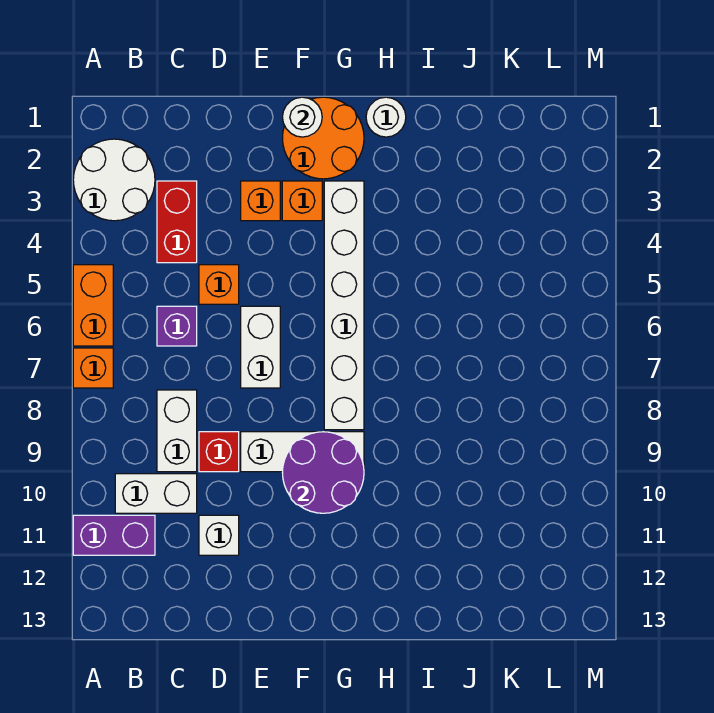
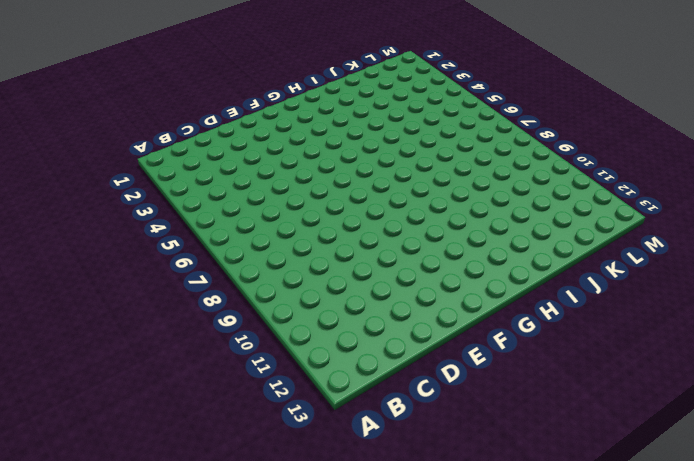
none -> white 2x2 round brick [73,139,155,221]
none -> orange 1x2 brick [73,265,113,346]
none -> orange 1x1 brick [73,348,113,388]

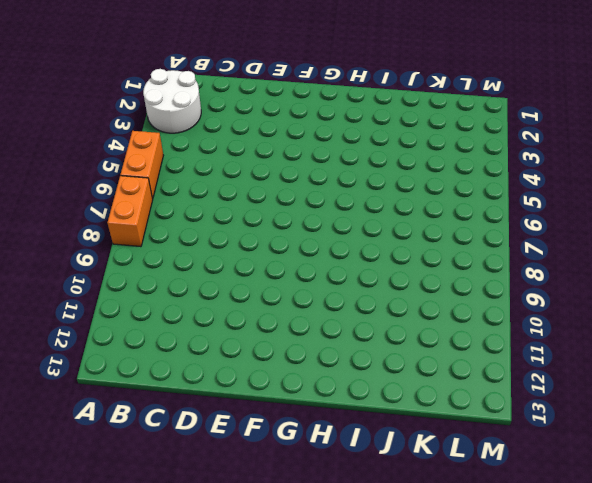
orange 1x2 brick [107,176,153,247] -> orange 1x1 brick [73,348,113,388]
none -> purple 1x2 brick [73,515,155,555]
none -> white 1x2 brick [115,474,197,513]
none -> red 1x2 brick [157,181,197,263]

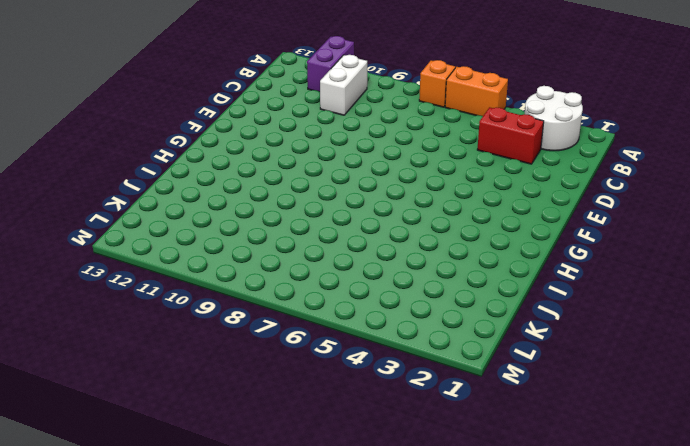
none -> purple 1x1 brick [157,306,197,346]
none -> white 1x2 brick [157,390,197,472]
none -> orange 1x1 brick [199,265,239,304]

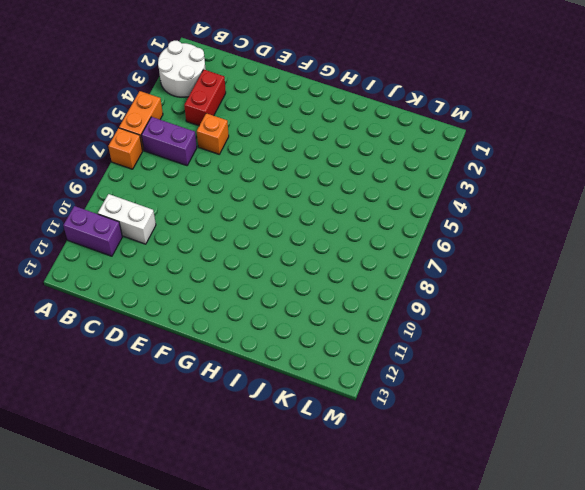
purple 1x2 brick [142,117,197,166] -> purple 1x1 brick [157,306,197,346]
none -> white 1x2 brick [157,390,197,472]
none -> red 1x1 brick [199,432,239,472]
none -> white 1x1 brick [199,515,239,555]

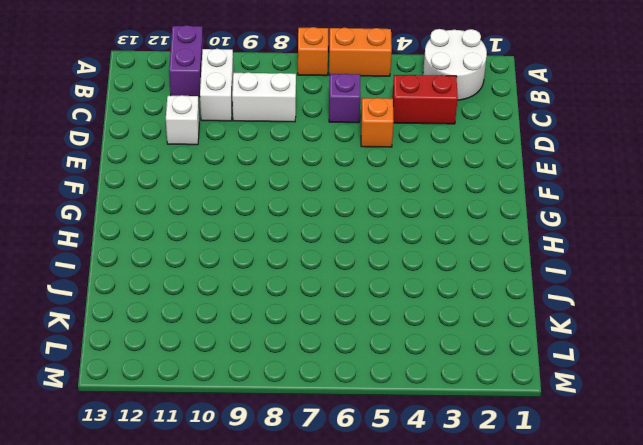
none -> red 1x1 brick [199,432,239,472]
none -> orange 1x1 brick [241,181,280,221]
none -> white 1x2 brick [241,306,280,388]

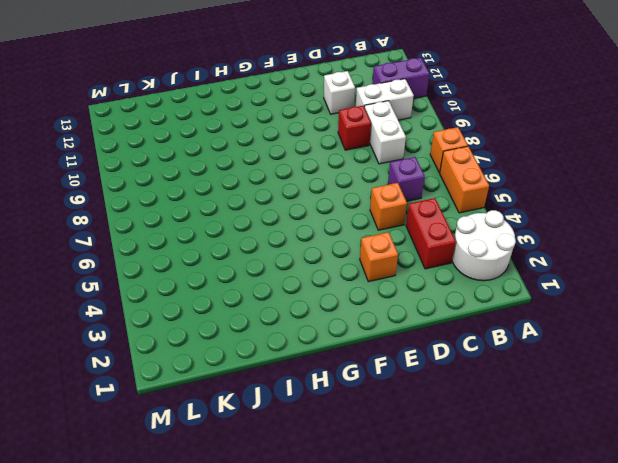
none -> white 1x2 brick [241,306,280,388]
none -> white 1x3 brick [241,432,364,472]
none -> orange 2x2 round brick [282,97,364,179]

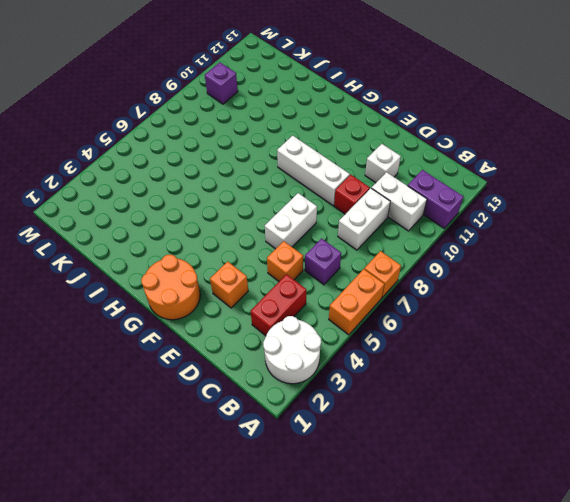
purple 1x1 brick [205,62,238,104] -> none
none -> orange 1x1 brick [282,181,322,221]
none -> white 1x6 brick [324,181,364,430]
none -> white 1x1 round brick [366,97,406,137]

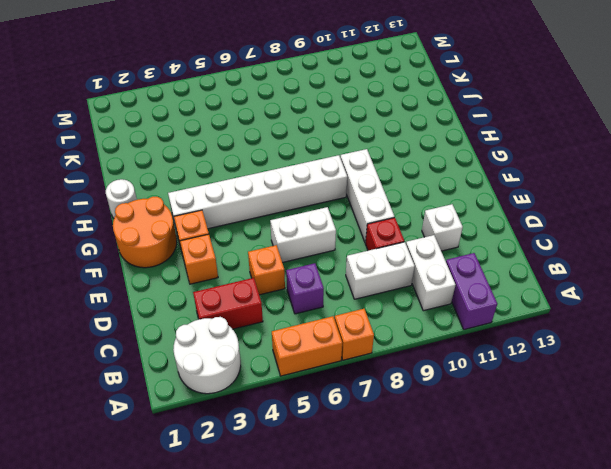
none -> white 1x1 round brick [283,97,322,137]
none -> purple 2x2 round brick [282,432,364,513]

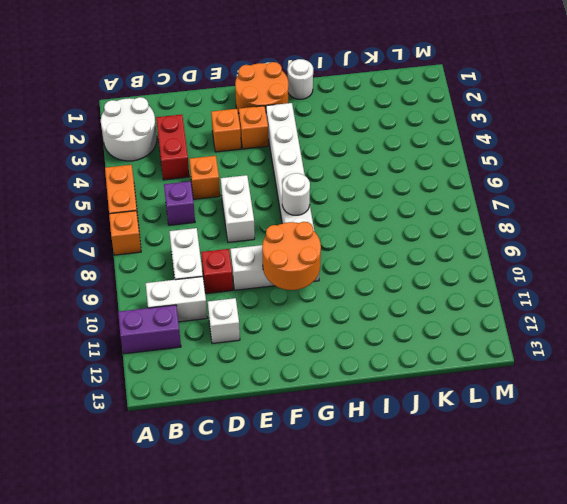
orange 2x2 round brick [262,222,321,290] -> purple 2x2 round brick [282,432,364,513]
white 1x1 round brick [282,173,310,215] -> white 1x1 round brick moved to [283,97,322,137]

